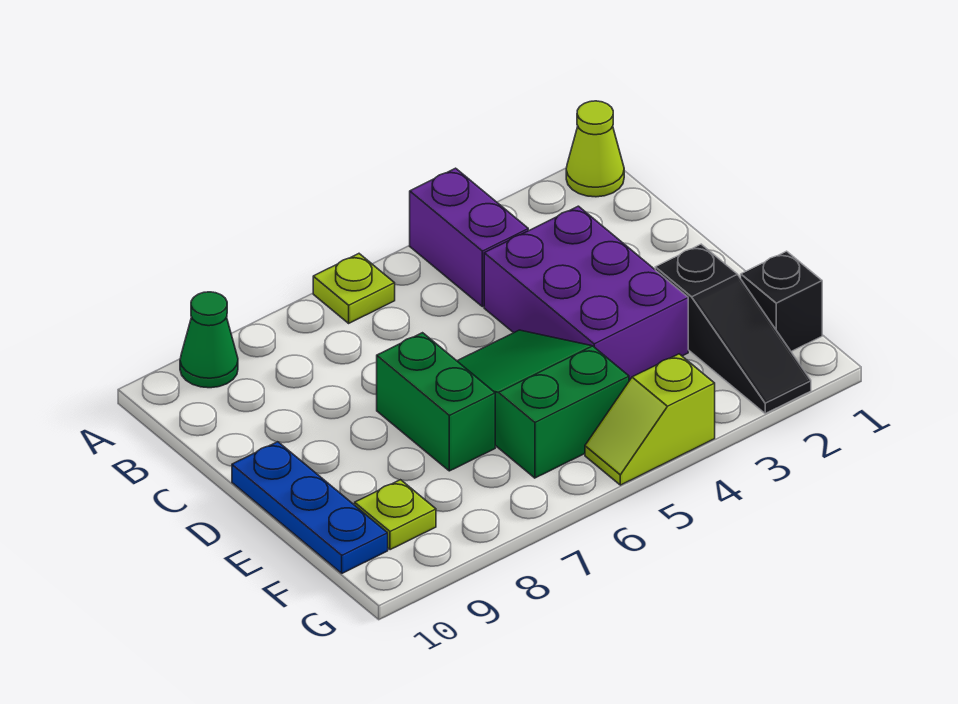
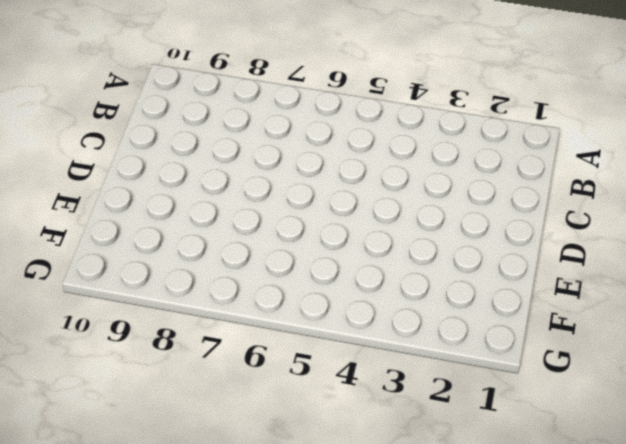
none -> lime 1x1 cone [566,101,624,197]
none -> purple 1x2 brick [410,168,528,307]
none -> lime 1x1 plate [313,254,395,323]

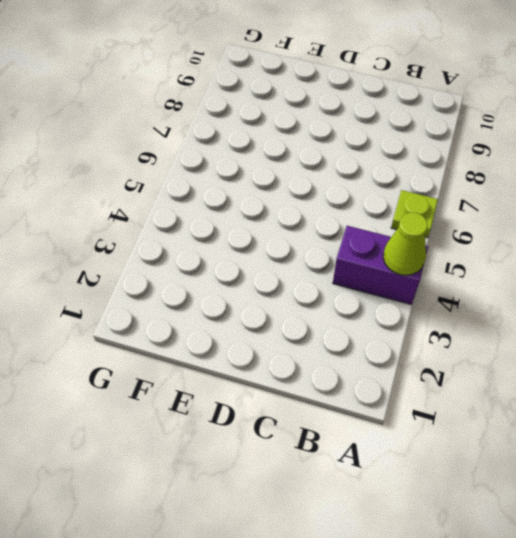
lime 1x1 cone [383,213,428,275] -> lime 1x1 cone moved to [566,101,624,197]
none -> green 1x1 cone [180,292,238,388]
none -> purple 2x3 brick [484,206,688,381]
none -> green 2x3 slope [458,330,629,478]

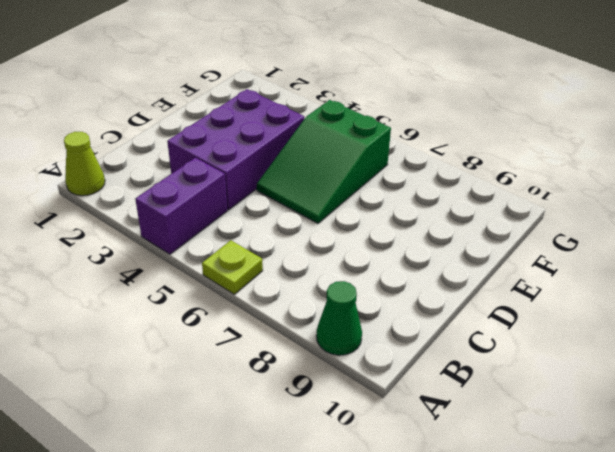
none -> green 1x2 brick [377,333,495,471]
none -> blue 1x3 plate [232,442,388,573]
none -> black 1x3 slope [655,244,811,413]

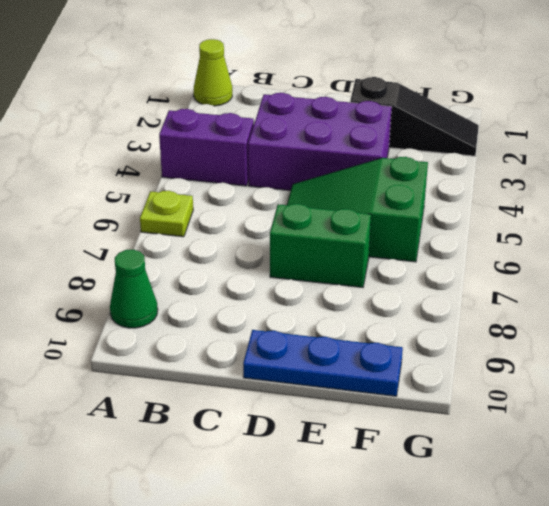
none -> black 1x1 brick [741,251,822,351]
none -> lime 1x1 plate [355,480,436,550]
none -> lime 1x2 slope [585,354,715,485]

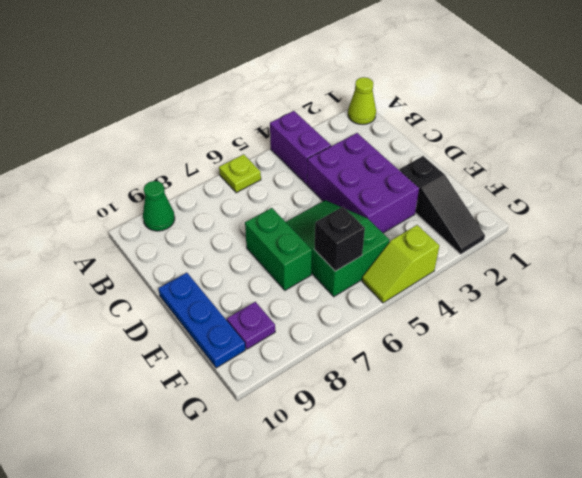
black 1x1 brick [314,207,365,271] -> black 1x1 brick moved to [741,251,822,351]
purple 1x1 plate [227,302,275,349] -> lime 1x1 plate [355,480,436,550]

